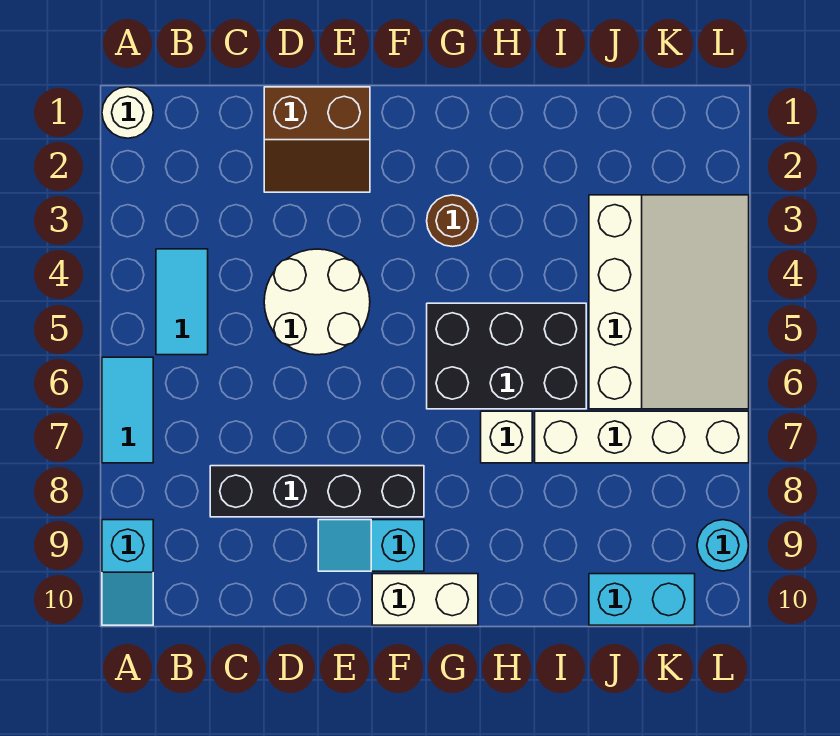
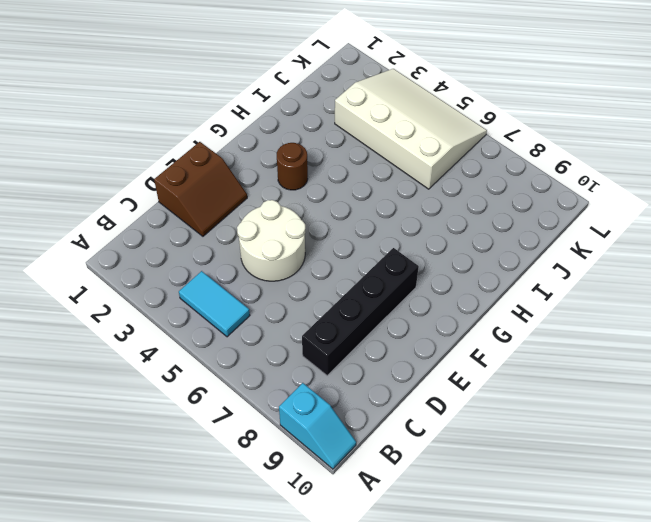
none -> white 1x1 round brick [102,87,153,138]
none -> cyan 1x2 tile [102,357,153,463]
none -> cyan 1x2 slope [318,520,424,571]

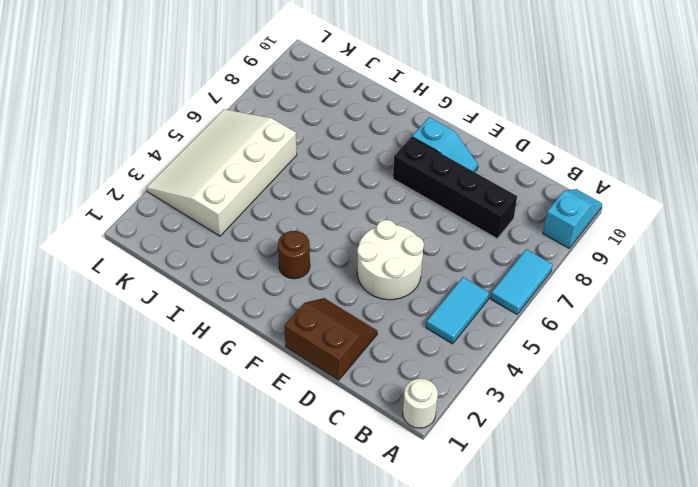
none -> white 1x2 brick [372,574,478,625]
none -> black 2x3 brick [427,303,586,409]
none -> white 1x1 brick [481,411,532,463]

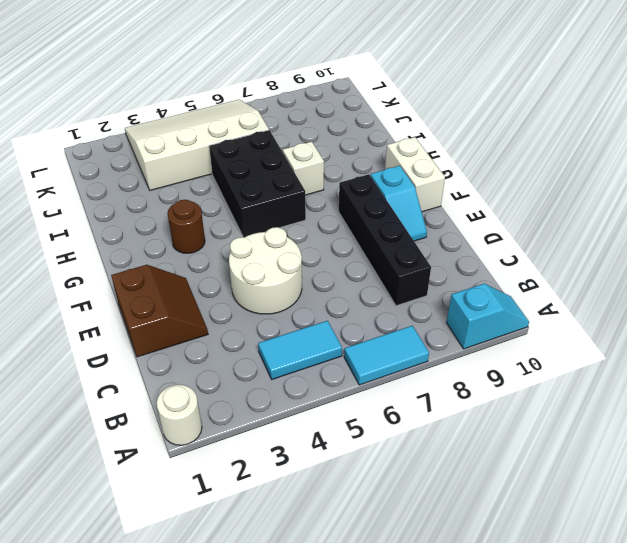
none -> white 1x4 brick [535,411,749,463]
none -> cyan 1x2 brick [589,574,695,625]
none -> cyan 1x1 round brick [697,520,749,571]

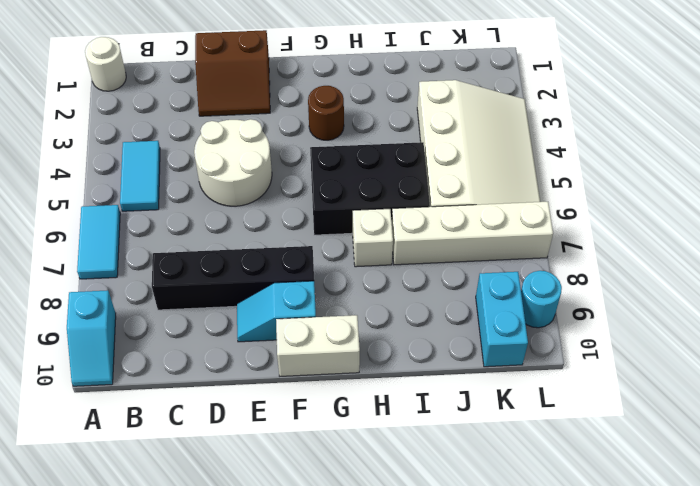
cyan 1x2 brick [476,272,528,367] -> cyan 1x2 brick turned to [589,574,695,625]

